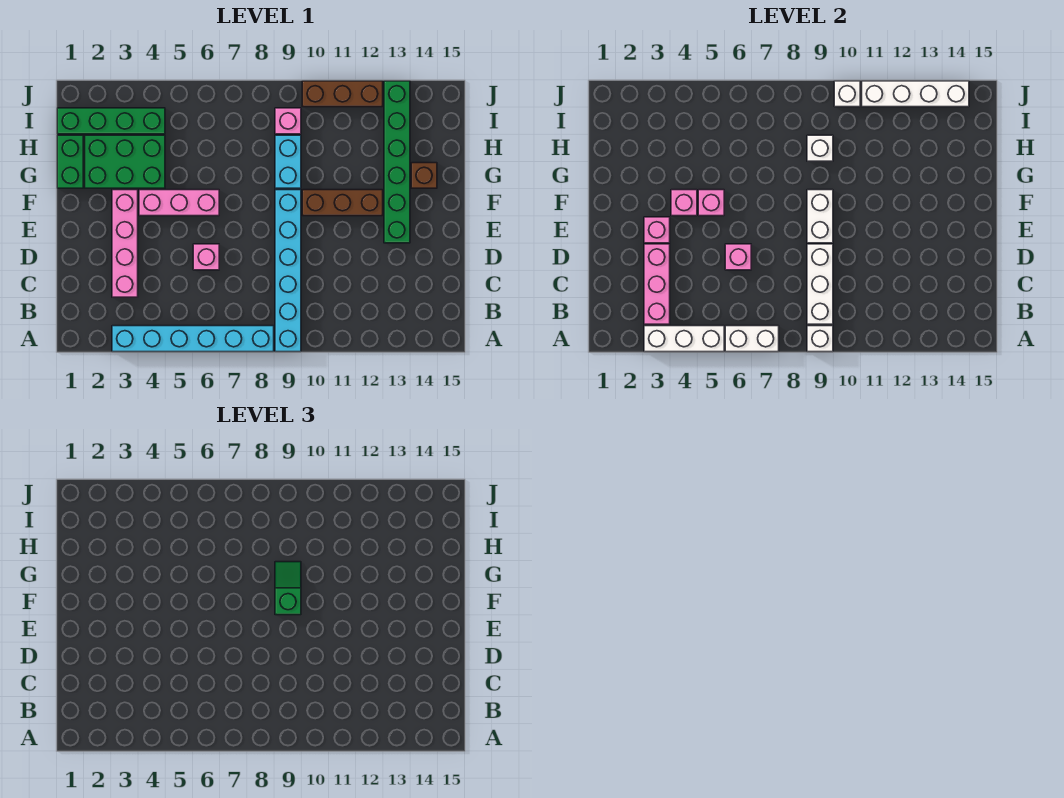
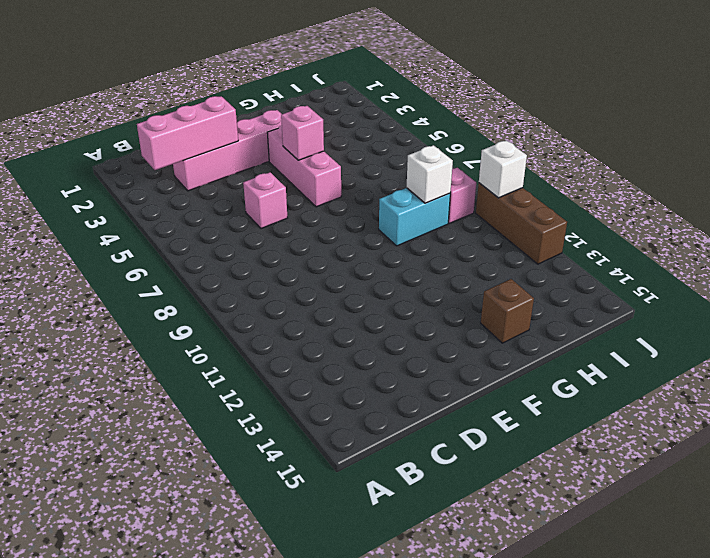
none -> cyan 1x6 brick [112,326,274,352]
none -> cyan 1x6 brick [275,190,301,352]
none -> green 1x6 brick [384,81,410,243]

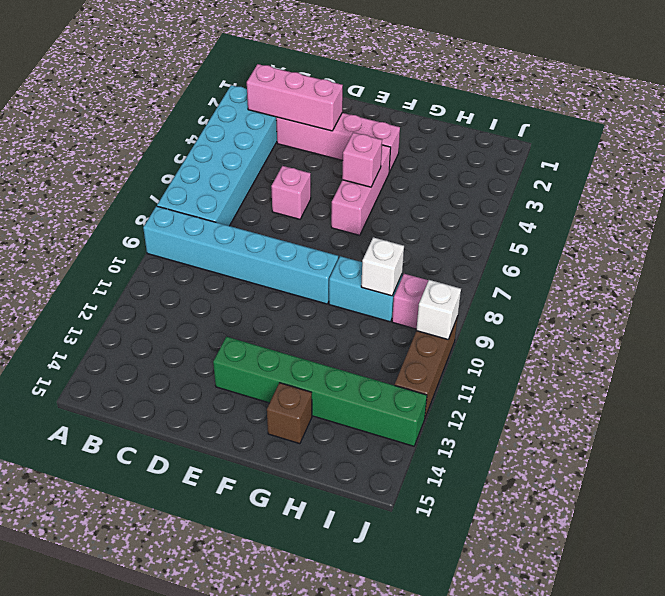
cyan 2x6 brick [157,85,277,226] -> cyan 1x6 brick [112,326,274,352]
none -> brown 1x3 brick [302,190,383,216]
none -> green 1x2 brick [57,135,83,188]
none -> green 2x3 brick [85,135,165,188]

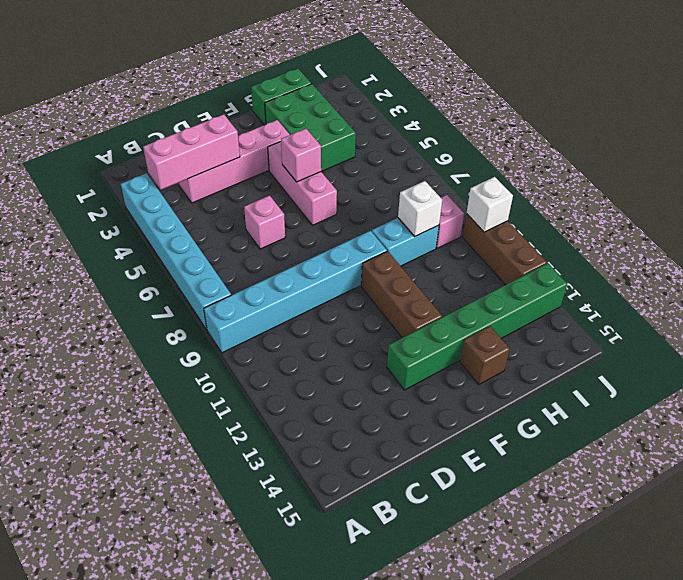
none -> green 1x4 brick [57,108,165,134]
none -> white 1x3 brick [644,326,724,352]
none -> white 1x2 brick [725,326,779,352]

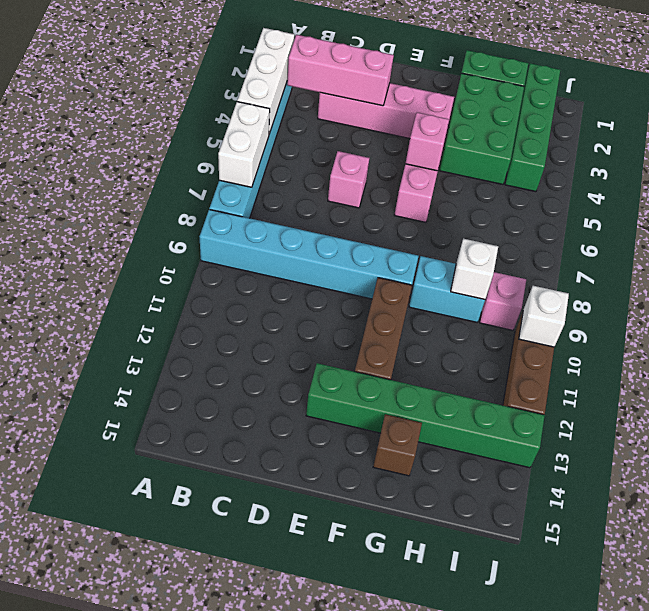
none -> white 1x1 brick [807,326,833,352]
none -> white 1x3 brick [807,244,833,324]
none -> pink 1x1 brick [725,244,751,270]

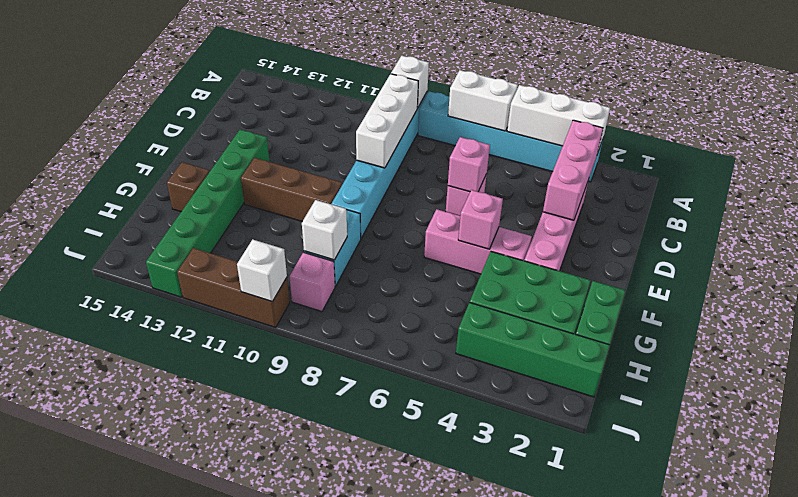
none -> pink 1x1 brick [644,217,670,243]
none -> white 1x2 brick [807,190,833,243]
none -> pink 1x1 brick [671,190,697,216]

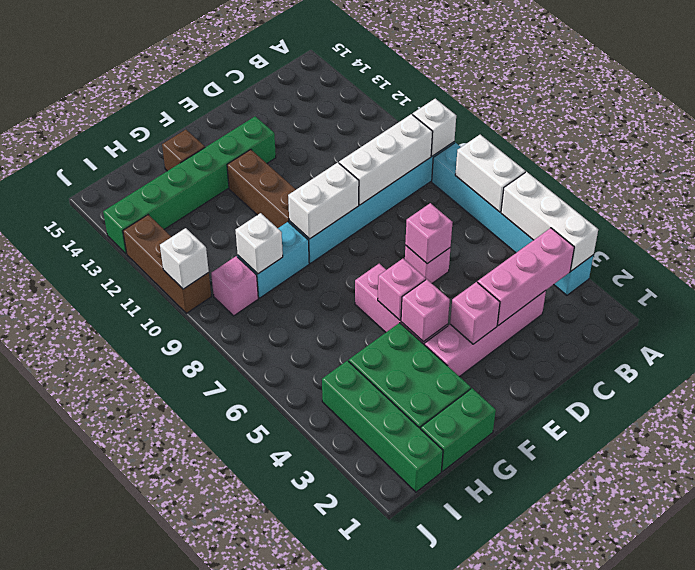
none -> white 1x4 brick [862,81,969,107]
none -> green 1x2 slope [275,562,301,615]

